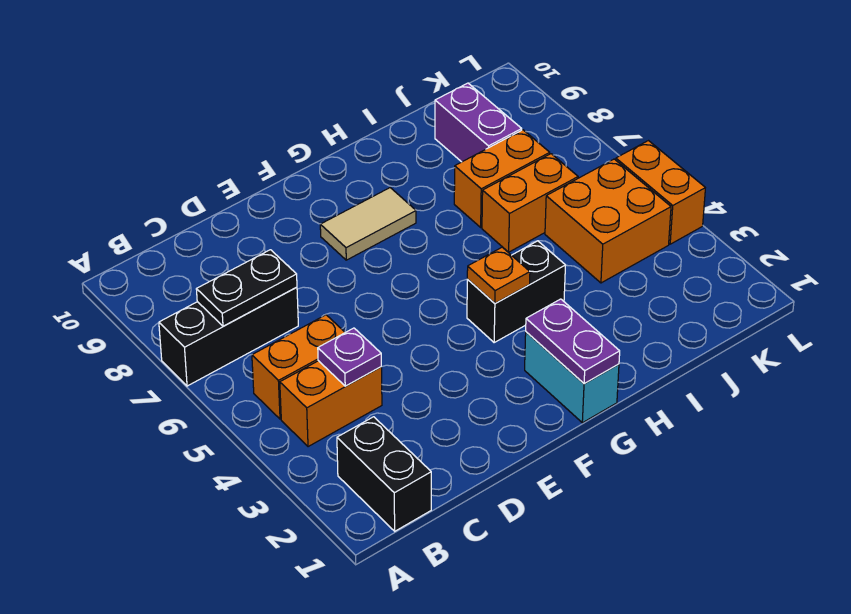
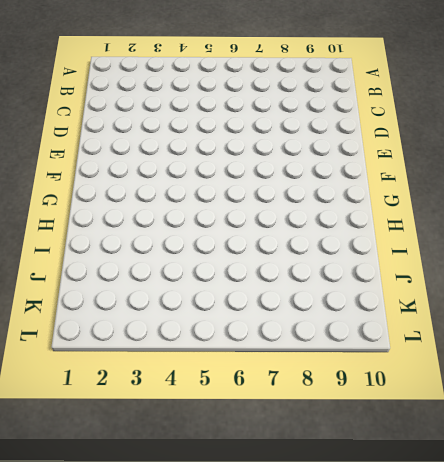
none -> black 1x3 brick [159,287,298,386]
none -> black 1x2 brick [337,417,431,531]
none -> orange 1x2 brick [280,361,382,447]

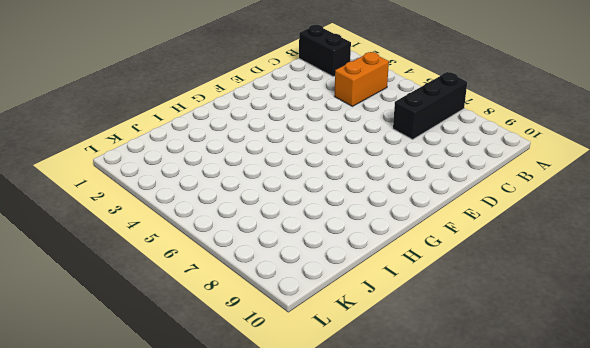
none -> orange 1x2 brick [252,315,345,419]
none -> tan 1x2 tile [320,188,416,260]
none -> cyan 1x2 brick [525,332,619,423]

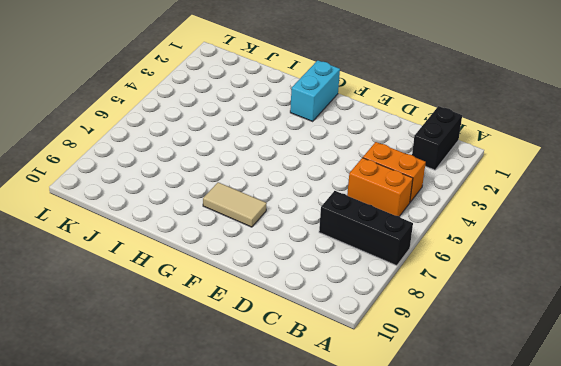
none -> black 1x2 brick [467,241,566,343]
none -> orange 1x2 brick [482,154,578,252]
none -> orange 1x2 brick [454,130,550,227]

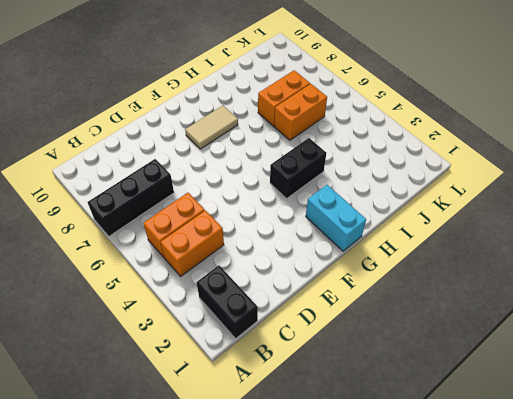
none -> orange 2x2 brick [545,159,671,283]
none -> purple 1x2 brick [435,83,522,162]
none -> orange 1x2 brick [616,141,705,244]

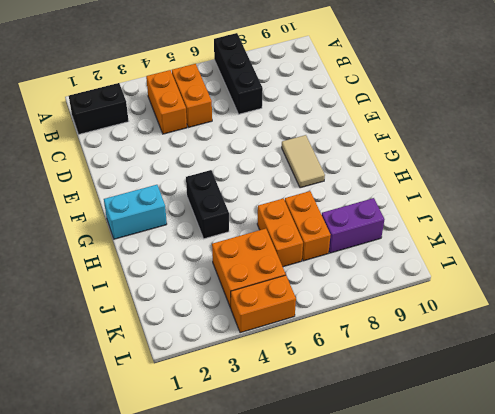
none -> black 1x2 plate [196,250,297,326]
none -> purple 1x1 plate [318,328,381,386]
none -> purple 1x2 plate [526,299,620,384]

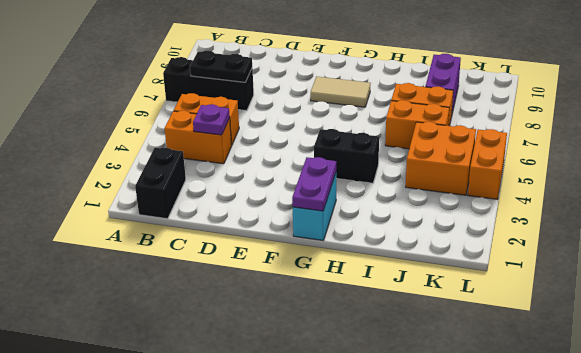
none -> orange 1x1 plate [467,247,530,303]

